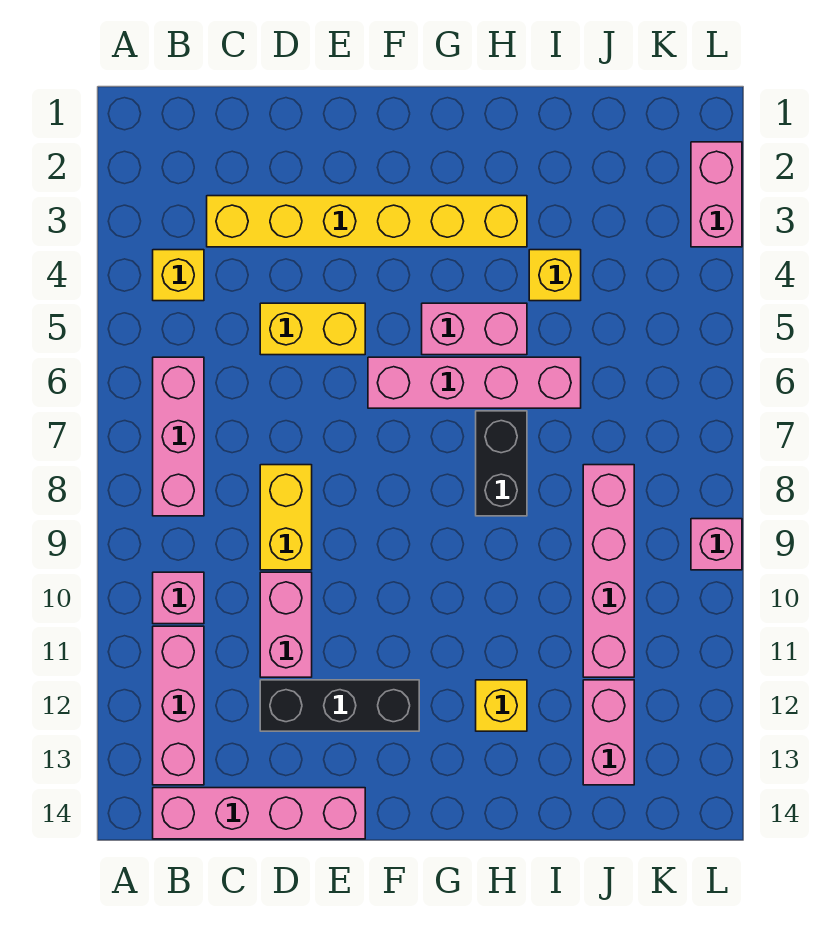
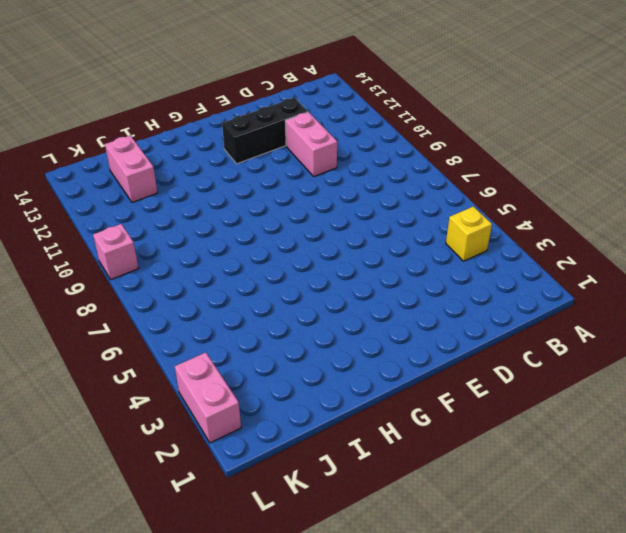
none -> pink 1x3 brick [153,357,204,516]
none -> pink 1x1 brick [153,572,204,624]
none -> pink 1x3 brick [153,626,204,785]

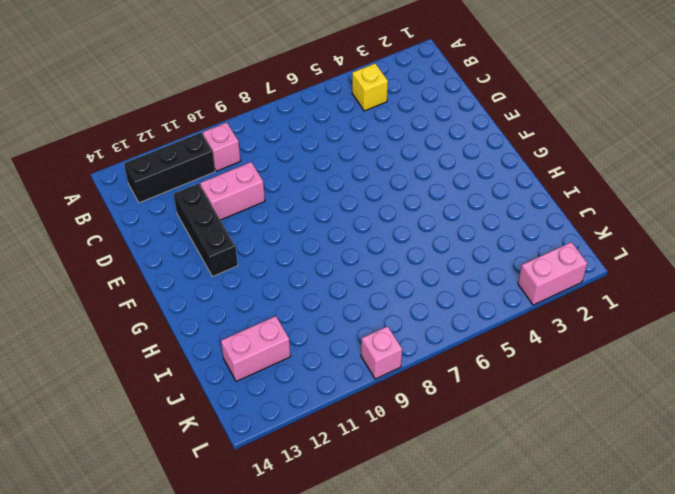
black 1x3 brick [124,133,215,203] -> pink 1x3 brick [153,626,204,785]
none -> pink 1x3 brick [153,357,204,516]
none -> pink 1x4 brick [153,788,365,839]
none -> yellow 1x6 brick [207,196,527,247]

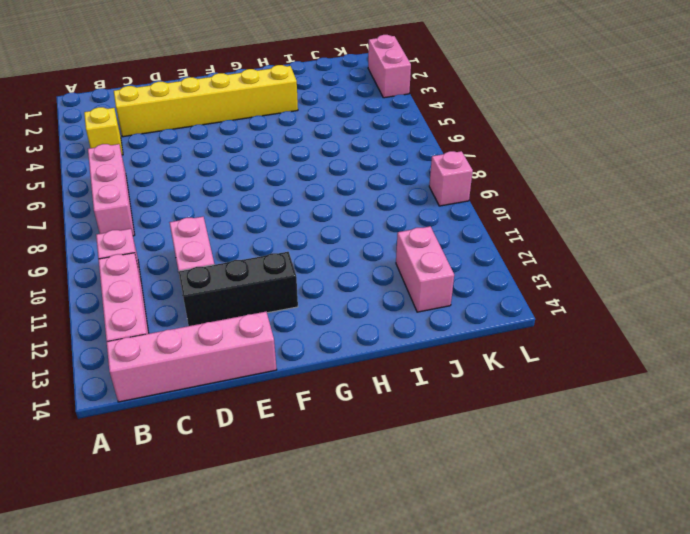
none -> yellow 1x2 brick [260,303,365,355]
none -> yellow 1x2 brick [260,465,312,570]
none -> pink 1x4 brick [368,357,581,408]

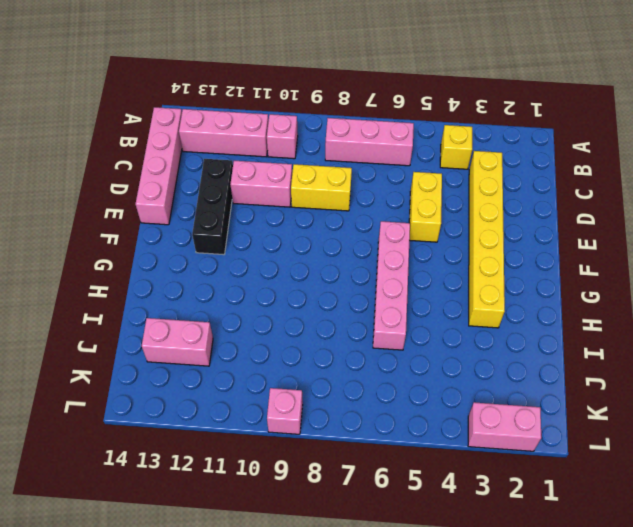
none -> pink 1x2 brick [422,303,527,355]
none -> black 1x2 brick [476,411,527,516]
none -> yellow 1x1 brick [476,680,527,731]

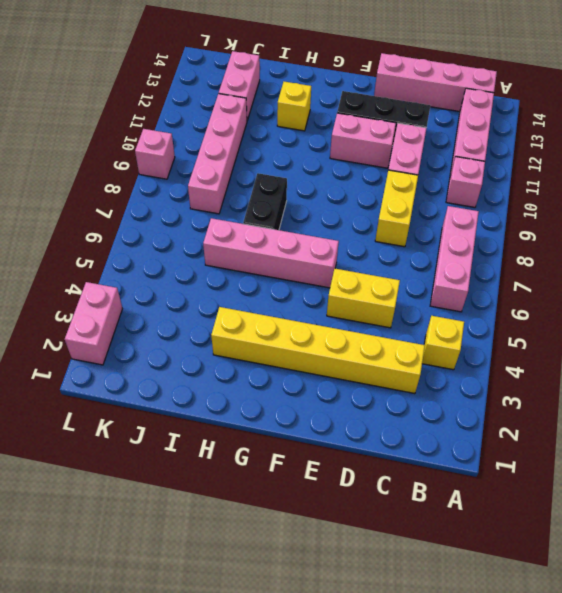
pink 1x2 brick [330,113,396,168] -> pink 1x2 brick moved to [422,303,527,355]
none -> yellow 1x1 brick [529,250,581,301]

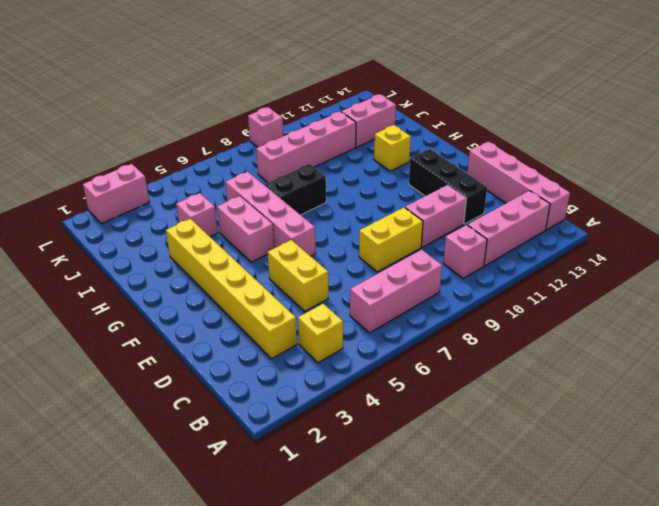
pink 1x1 brick [176,193,218,237] -> yellow 1x1 brick [529,250,581,301]

